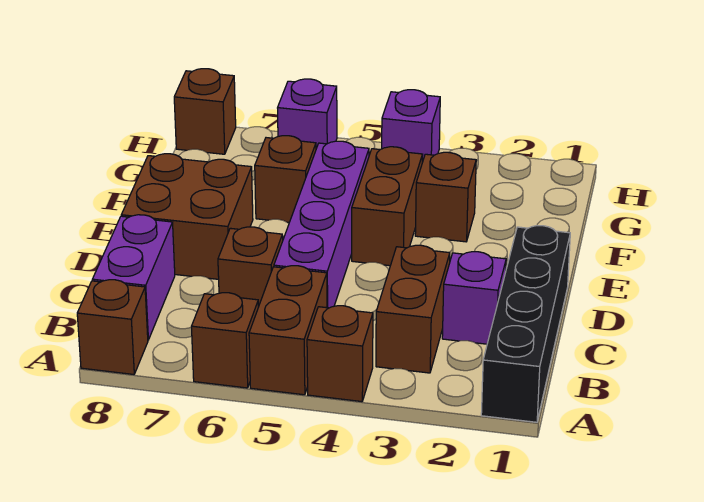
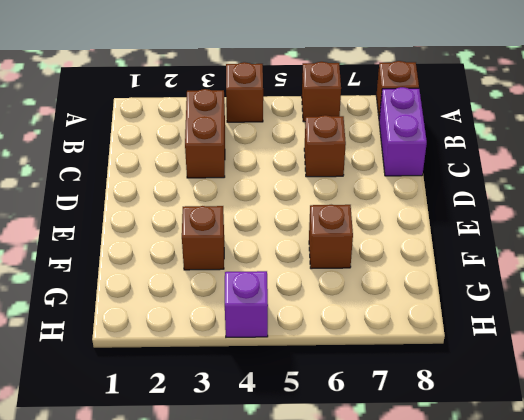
none -> black 1x4 brick [481,226,570,422]
none -> brown 1x2 brick [249,266,327,395]
none -> purple 1x1 brick [442,252,506,344]

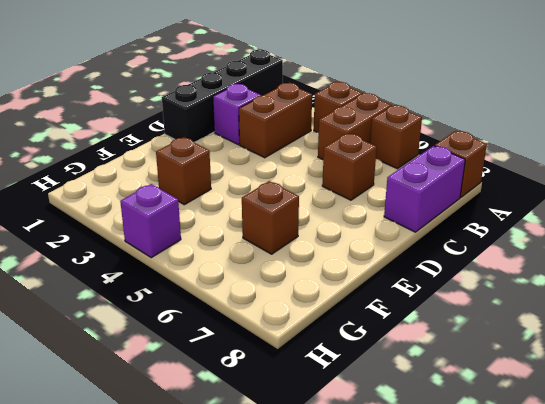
none -> purple 1x4 brick [274,141,369,308]
none -> brown 2x2 brick [121,154,253,279]
none -> brown 1x2 brick [352,147,423,266]

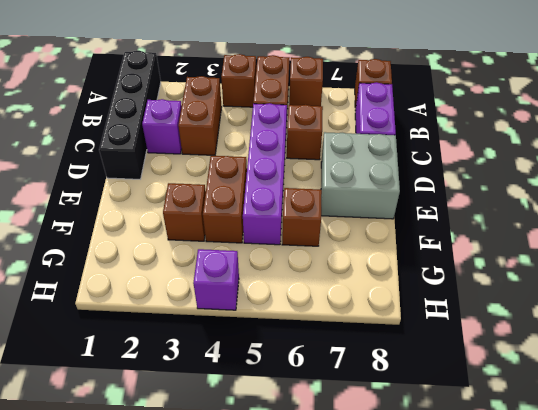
grey 2x2 brick [321,132,400,219] -> brown 2x2 brick [121,154,253,279]
none -> purple 1x1 brick [278,79,337,149]
none -> brown 1x1 brick [174,69,236,154]

